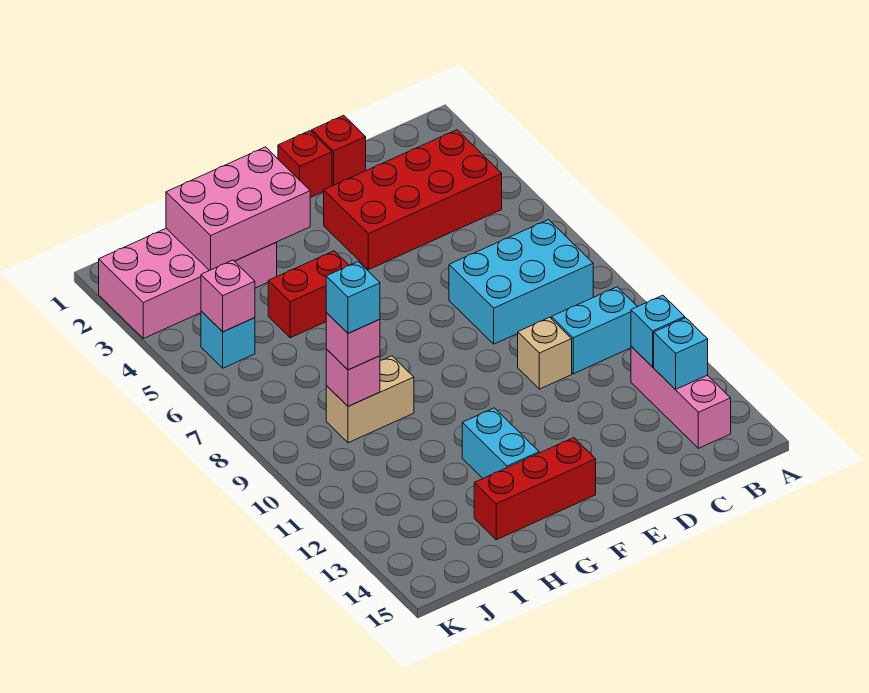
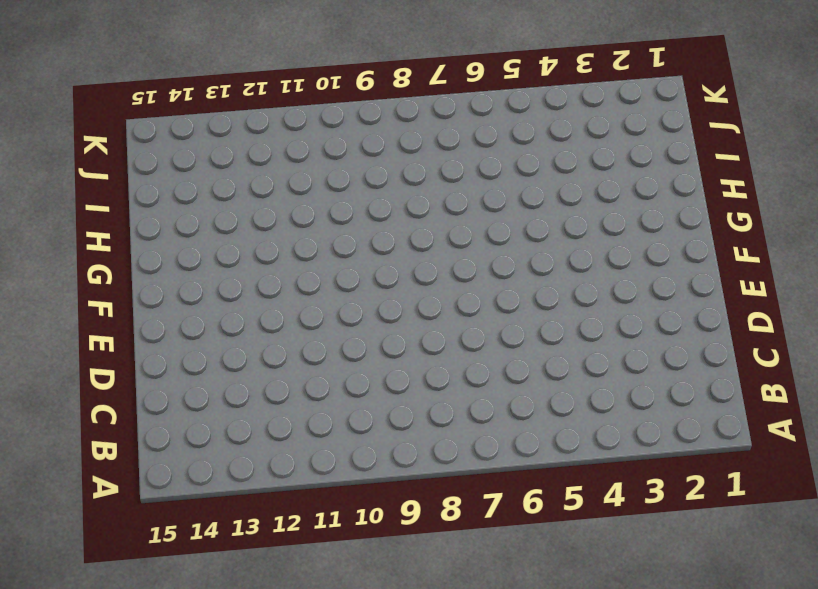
none -> red 2x4 brick [324,130,502,270]
none -> cyan 2x3 brick [449,220,593,344]
none -> cyan 1x2 brick [551,287,637,374]

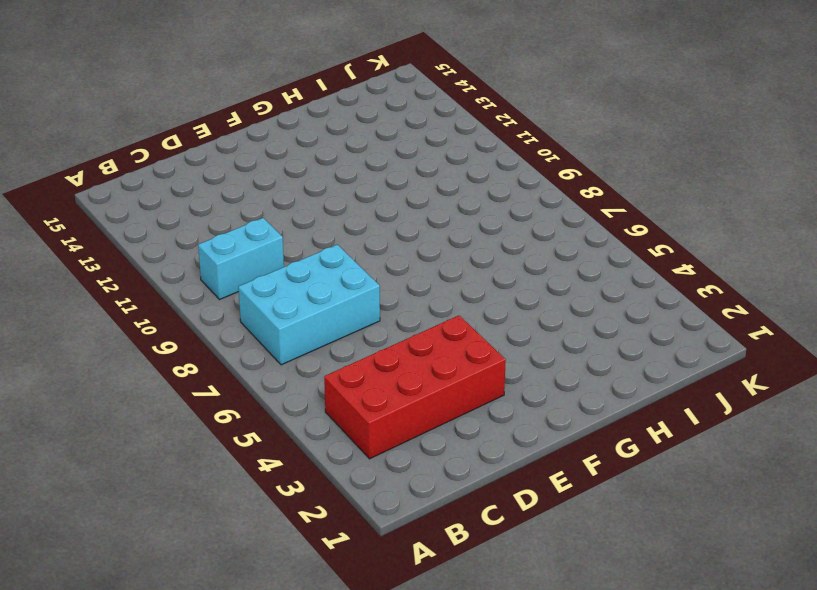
none -> pink 1x3 brick [631,346,731,448]
none -> red 1x1 brick [312,115,366,186]
none -> tan 1x1 brick [518,317,572,389]

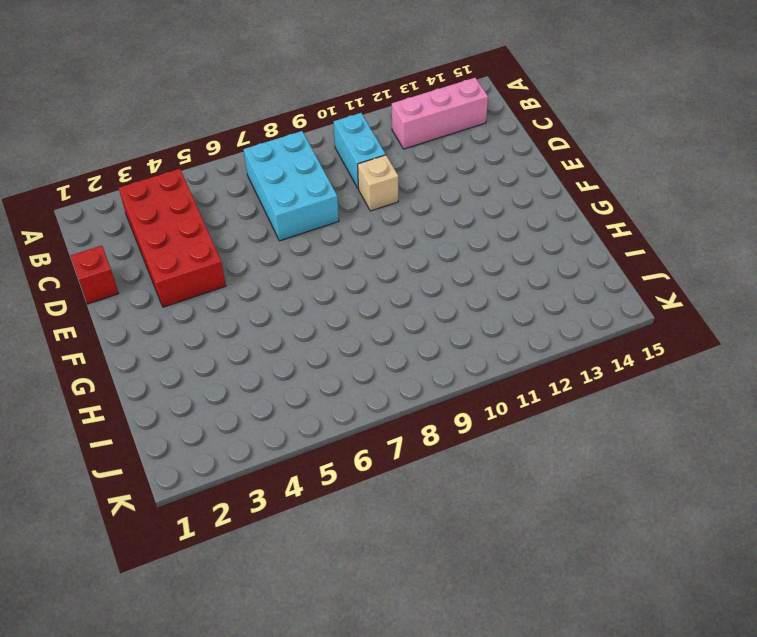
none -> red 1x1 brick [278,131,332,198]
none -> red 1x3 brick [474,438,596,540]
none -> red 1x2 brick [268,251,349,338]

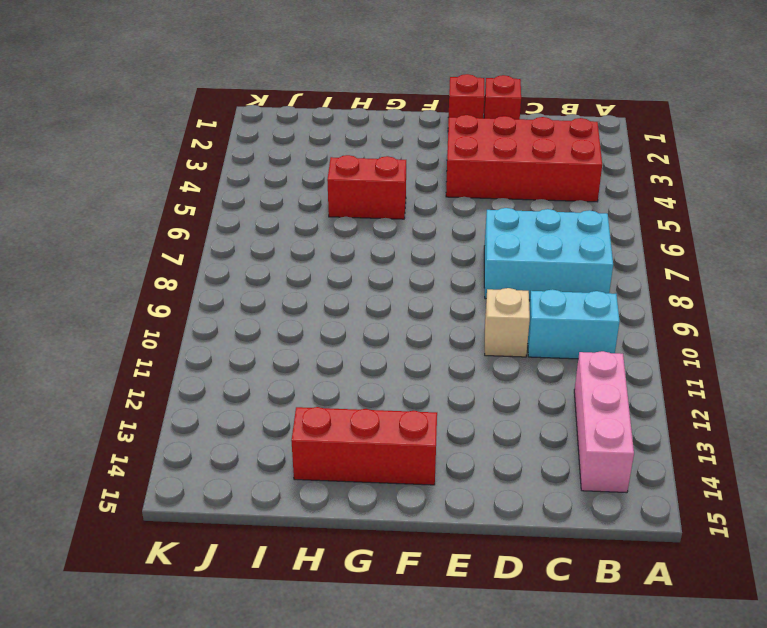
none -> cyan 1x2 brick [462,408,539,478]
none -> pink 2x4 brick [99,228,277,339]
none -> tan 1x2 brick [326,356,414,443]

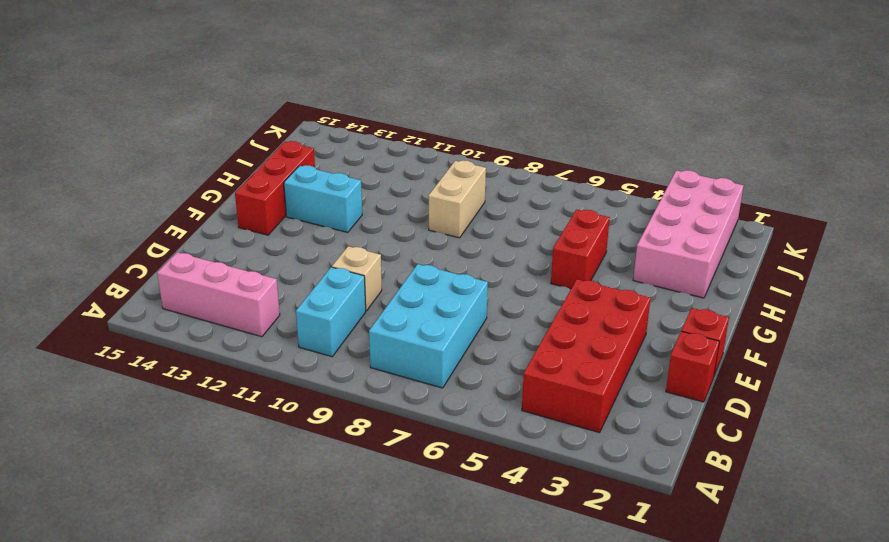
none -> cyan 1x1 brick [201,311,255,368]
none -> cyan 1x1 brick [631,295,685,367]
none -> cyan 1x1 brick [654,318,708,389]

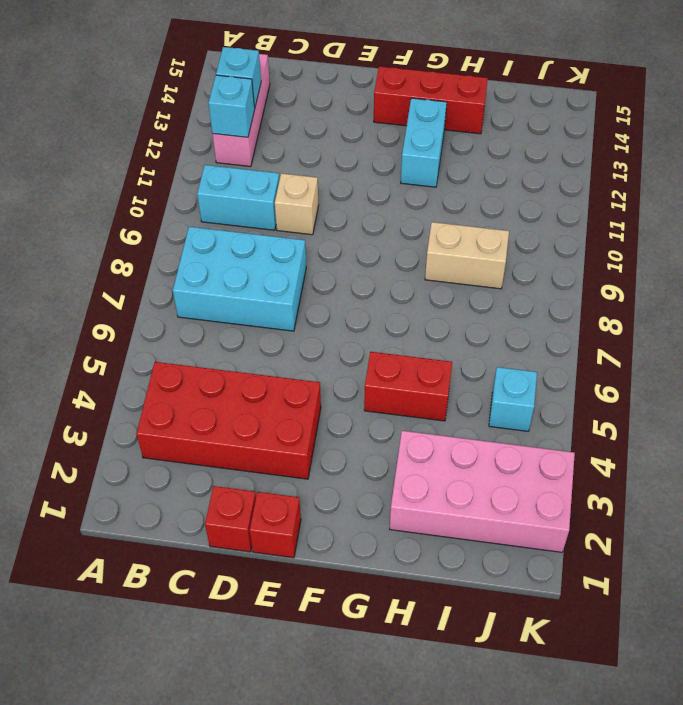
none -> pink 2x3 brick [166,147,310,271]
none -> pink 1x1 brick [326,349,380,406]
none -> pink 1x1 brick [201,260,255,332]

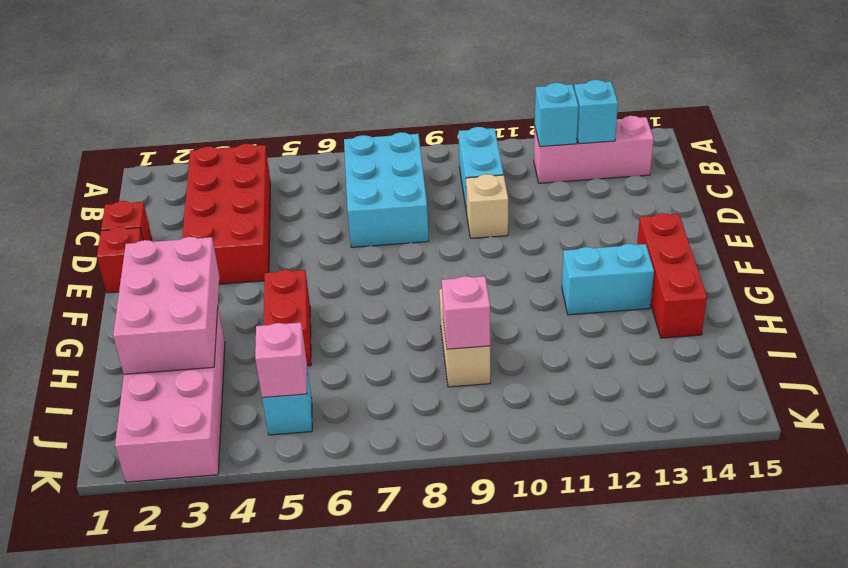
none -> pink 1x1 brick [326,313,380,370]
none -> cyan 1x1 brick [326,262,380,333]

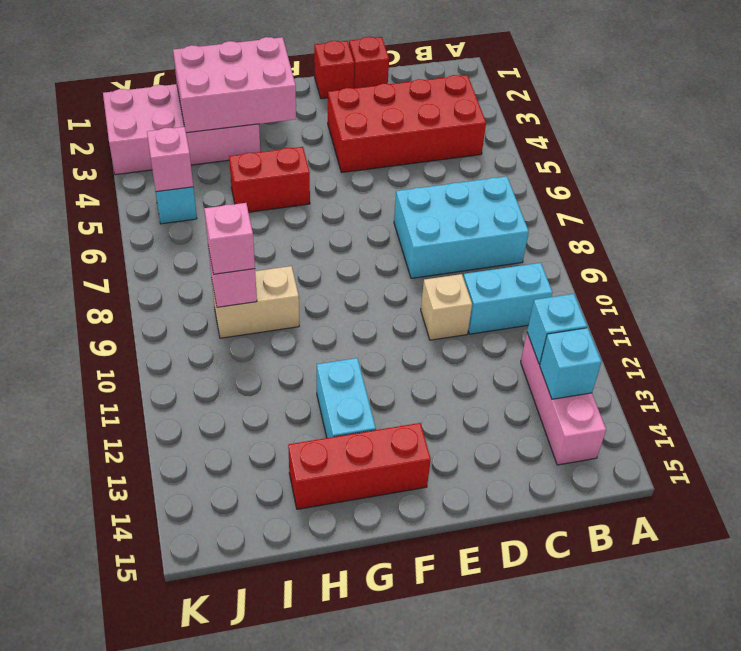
none -> cyan 1x1 brick [326,262,380,333]

